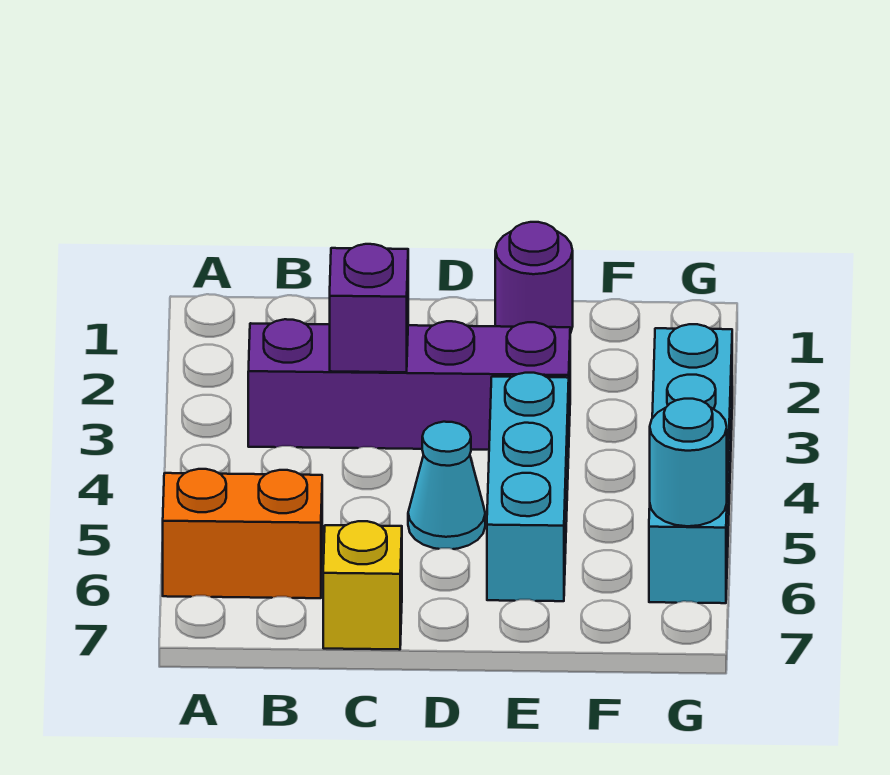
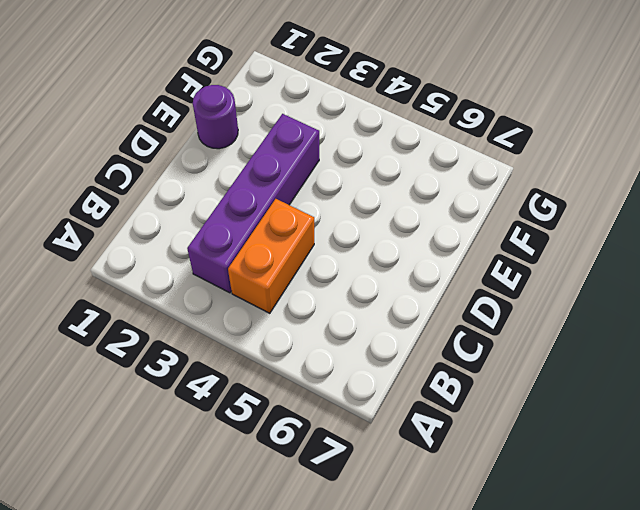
orange 1x2 brick [228,199,314,313] -> orange 1x2 brick moved to [163,469,322,598]
none -> yellow 1x1 brick [323,521,402,650]
none -> cyan 1x1 cone [408,422,485,549]

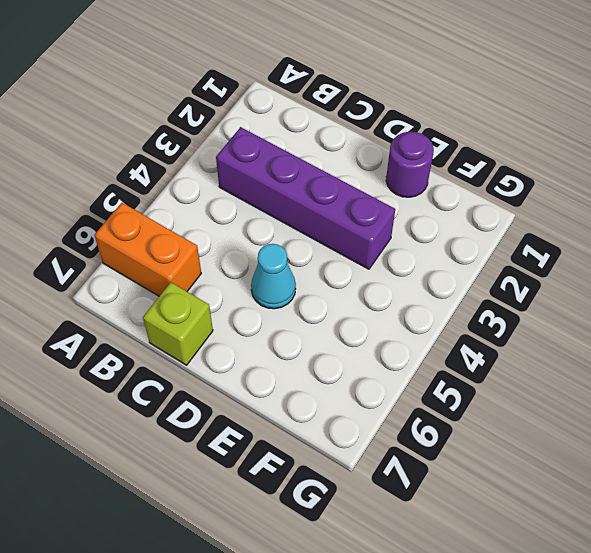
lime 1x1 brick [143,282,213,365] -> yellow 1x1 brick [323,521,402,650]
none -> cyan 1x3 brick [487,373,569,601]
none -> cyan 1x4 brick [649,324,732,603]

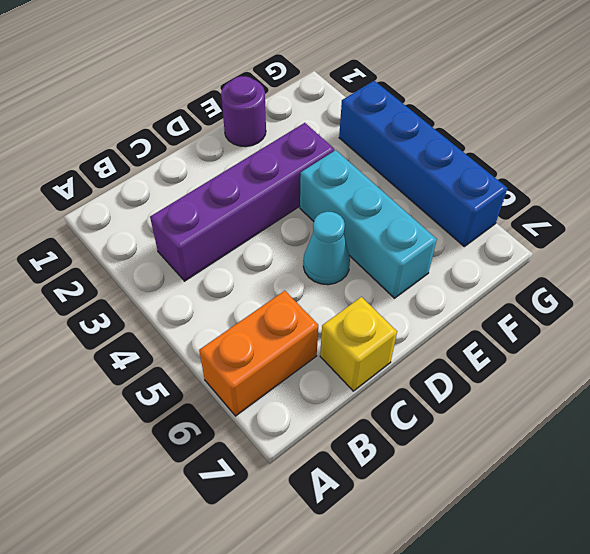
blue 1x4 brick [339,81,507,246] -> cyan 1x4 brick [649,324,732,603]
none -> purple 1x1 brick [330,244,408,372]
none -> cyan 1x1 round brick [650,399,727,526]

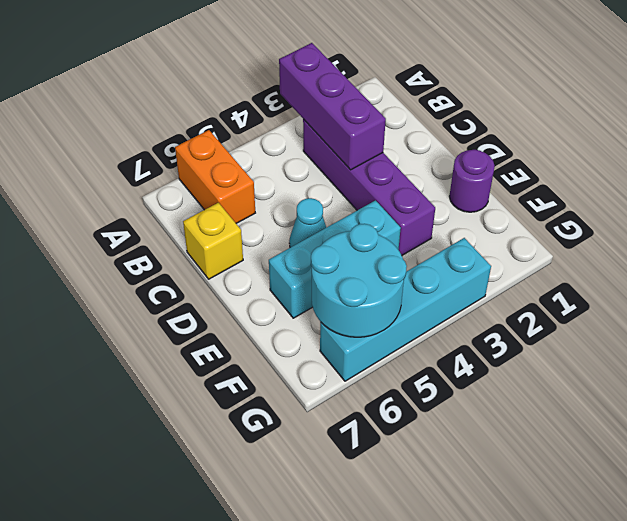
purple 1x3 brick [279,43,386,170] -> purple 1x1 brick [330,244,408,372]
cyan 2x2 round brick [311,224,407,337] -> cyan 1x1 round brick [650,399,727,526]

